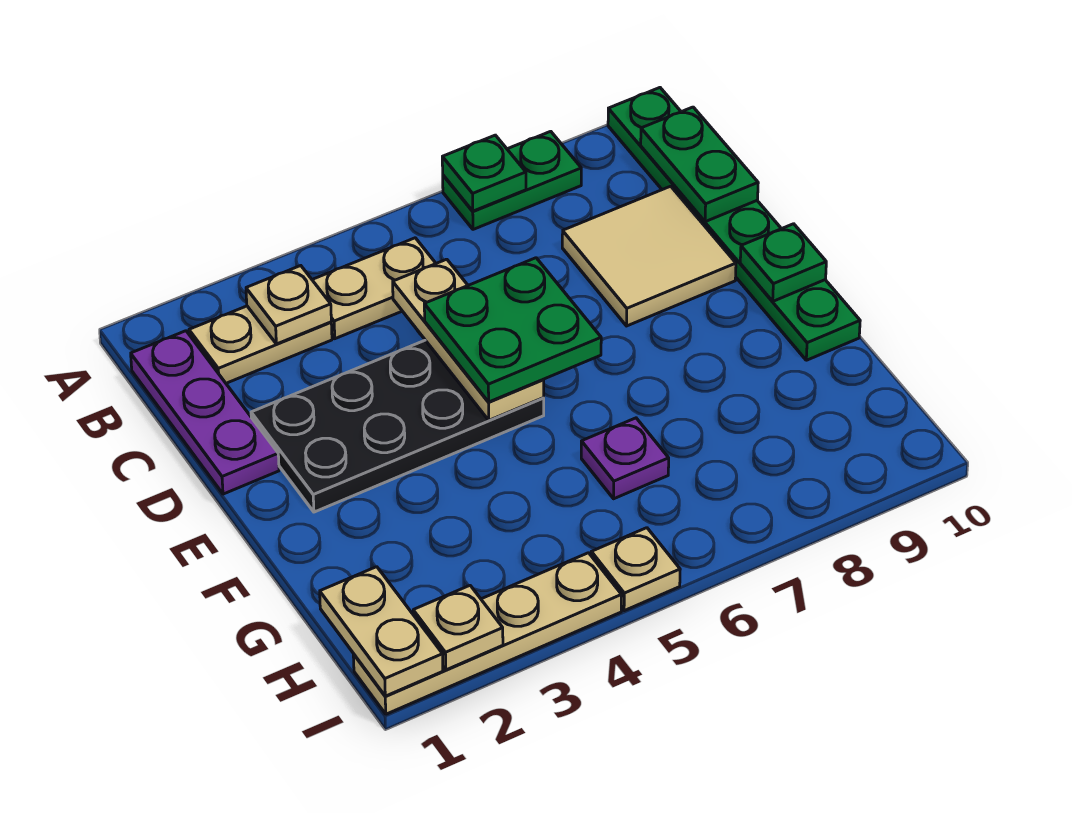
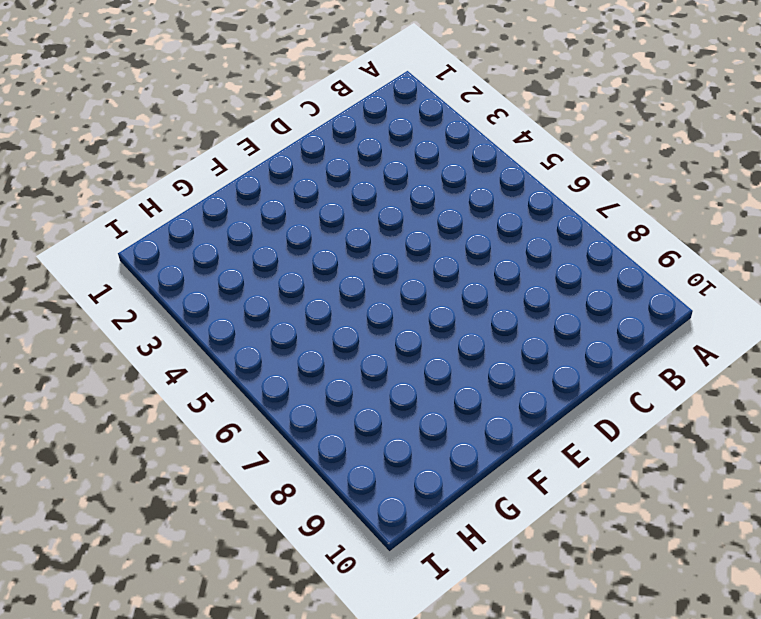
none -> green 1x2 plate [443,131,581,229]
none -> green 1x6 plate [608,88,860,360]
none -> purple 1x3 plate [131,331,279,494]

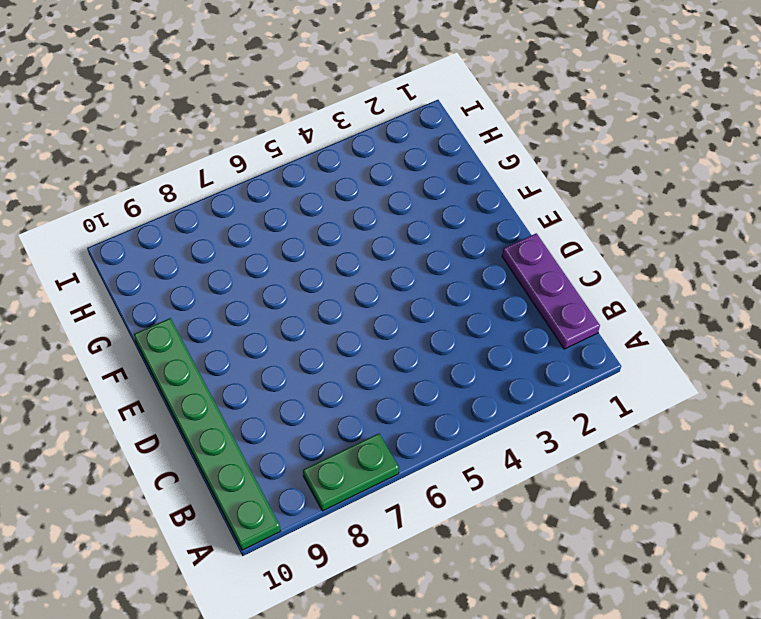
none -> tan 1x2 plate [189,306,332,383]
none -> tan 1x2 plate [312,238,436,339]
none -> tan 2x2 tile [562,186,736,326]

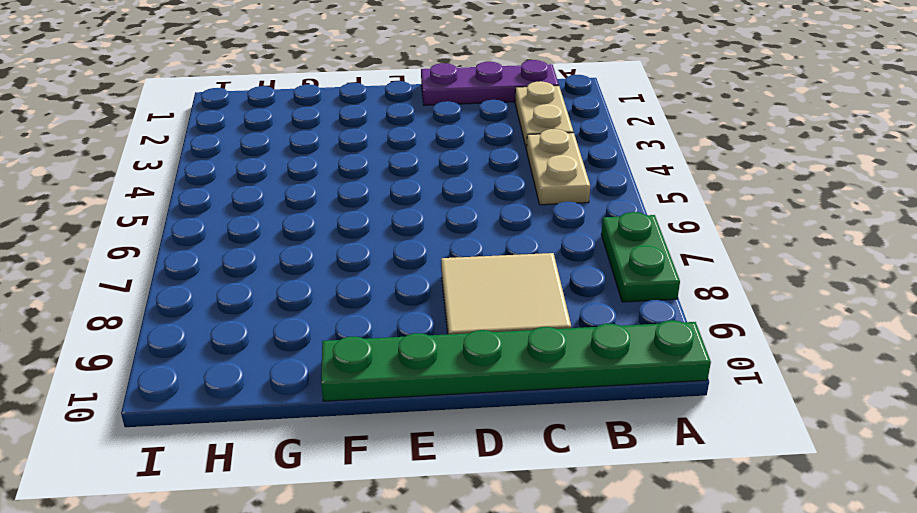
none -> black 2x4 plate [251,340,544,512]
none -> purple 1x1 plate [581,418,669,499]
none -> tan 1x4 plate [353,553,622,714]

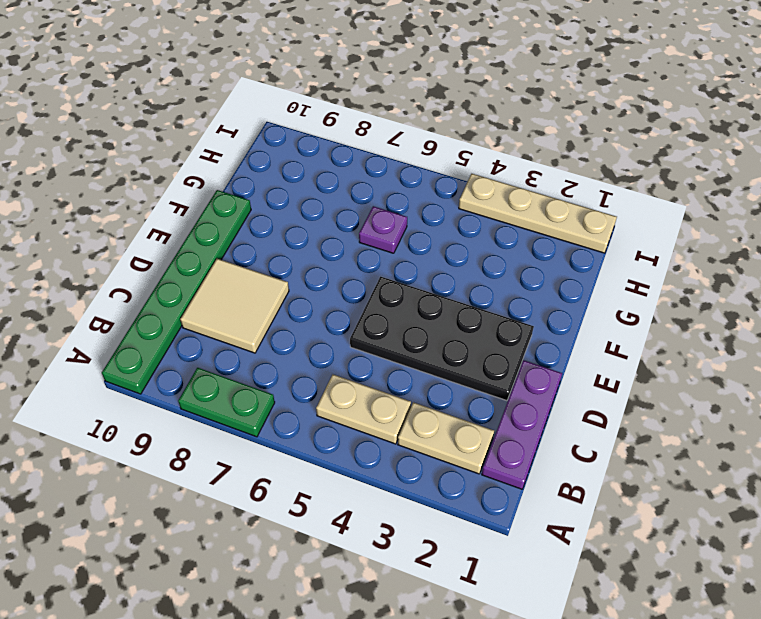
none -> tan 1x1 plate [591,528,680,611]
none -> green 1x1 plate [442,135,526,211]
none -> tan 1x1 plate [246,266,331,344]

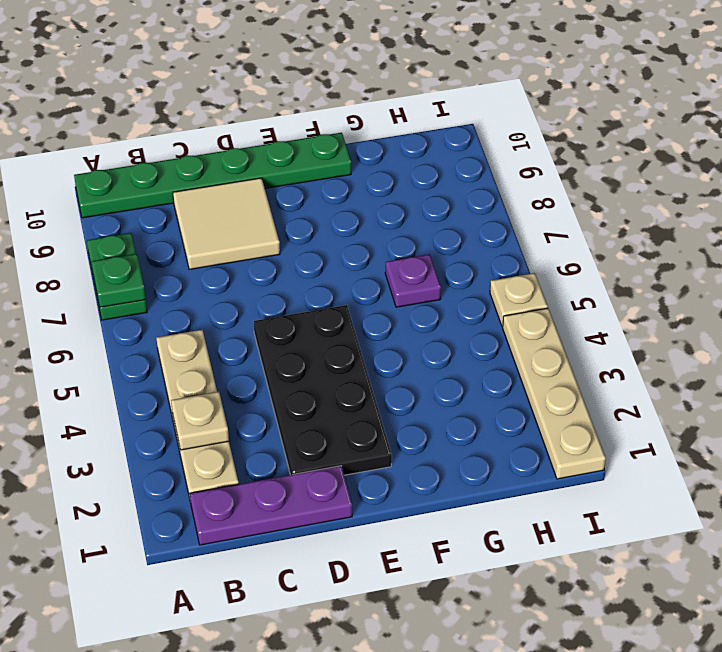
none -> green 1x2 plate [641,107,758,222]
none -> tan 1x3 plate [393,259,544,420]
none -> green 1x1 plate [740,224,826,301]

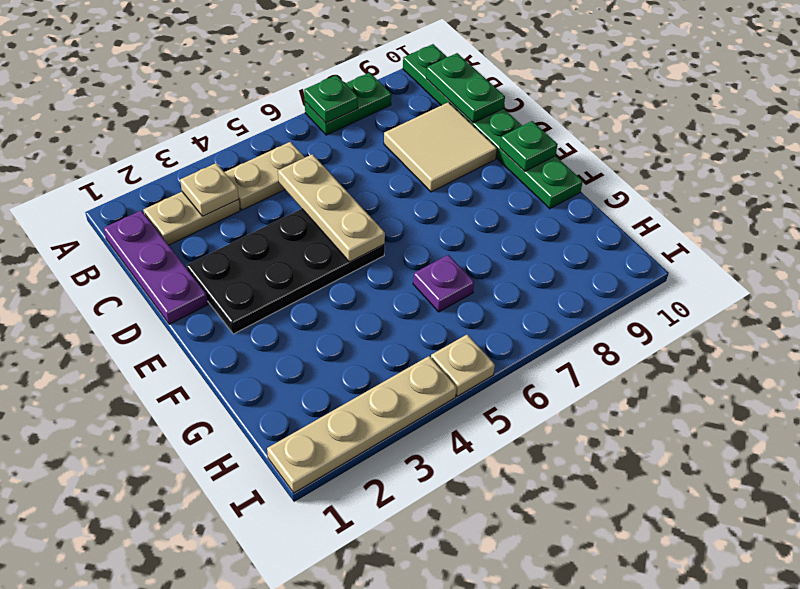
none -> tan 1x2 plate [320,567,443,696]
none -> tan 1x1 plate [413,586,503,670]
none -> green 2x2 plate [424,258,601,402]

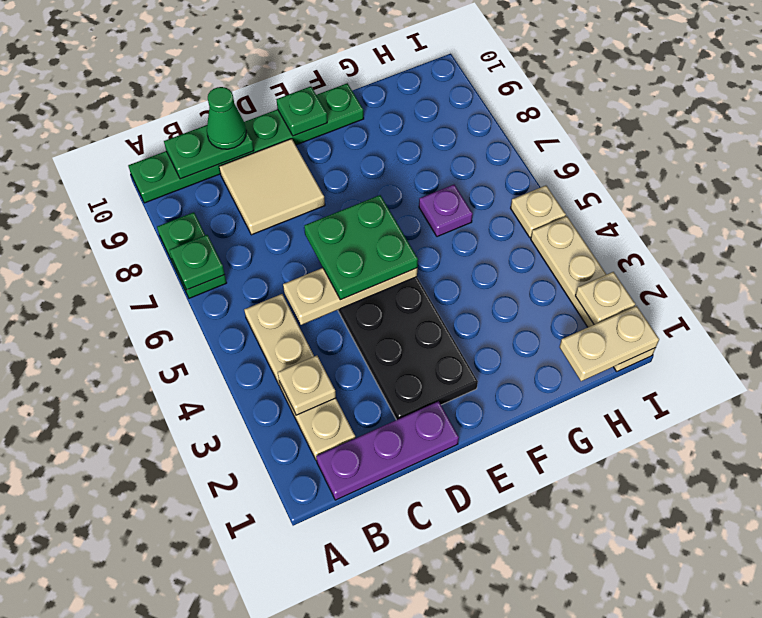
green 1x1 cone [207,87,246,149] -> none

